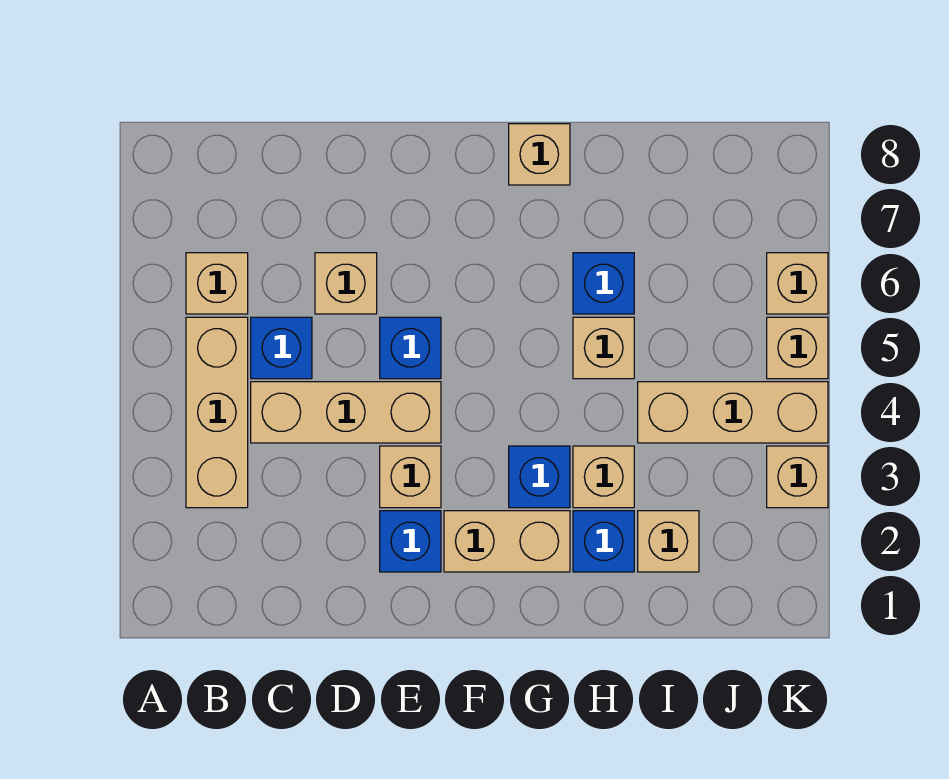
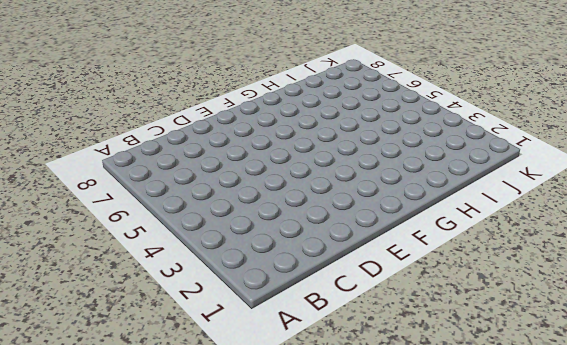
none -> tan 1x3 brick [186,317,248,508]
none -> tan 1x1 brick [186,253,248,314]
none -> tan 1x3 brick [251,382,441,443]

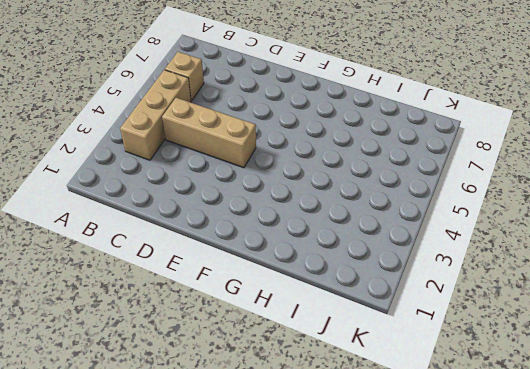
none -> blue 1x1 brick [251,317,312,379]
none -> tan 1x1 brick [315,253,377,314]
none -> blue 1x1 brick [380,511,441,572]

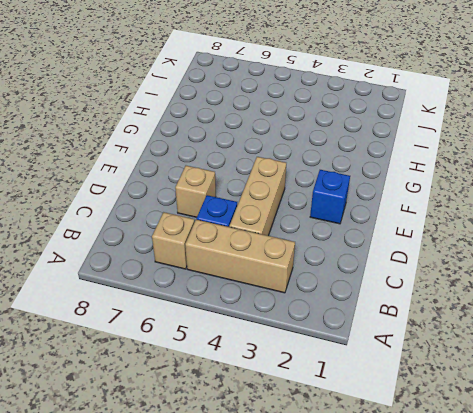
none -> tan 1x1 brick [380,446,441,508]
none -> blue 1x1 brick [380,317,441,379]
none -> tan 1x2 brick [444,511,570,572]

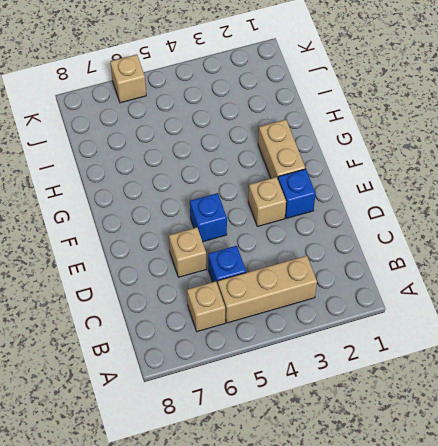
none -> tan 1x3 brick [251,382,441,443]
none -> blue 1x1 brick [509,446,570,508]
none -> tan 1x1 brick [509,124,570,185]

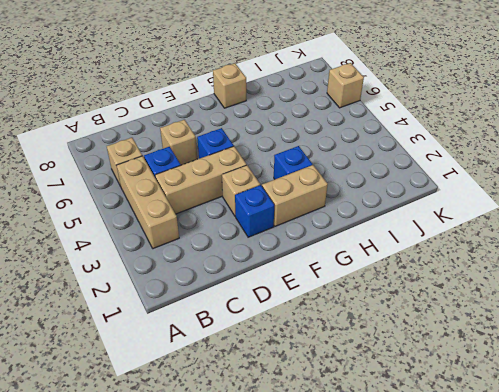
none -> blue 1x1 brick [573,511,634,572]
none -> tan 1x1 brick [573,446,634,508]
none -> tan 1x1 brick [573,317,634,379]

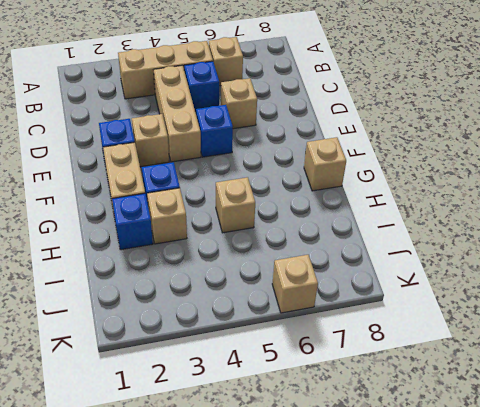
none -> blue 1x1 brick [573,253,634,314]
none -> tan 1x1 brick [638,511,699,572]
none -> tan 1x3 brick [638,382,828,443]

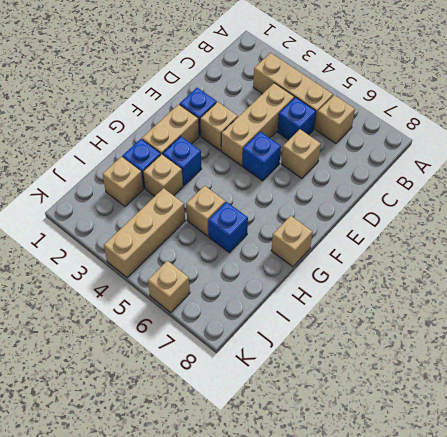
none -> tan 1x1 brick [767,446,828,508]
none -> tan 1x1 brick [767,317,828,379]

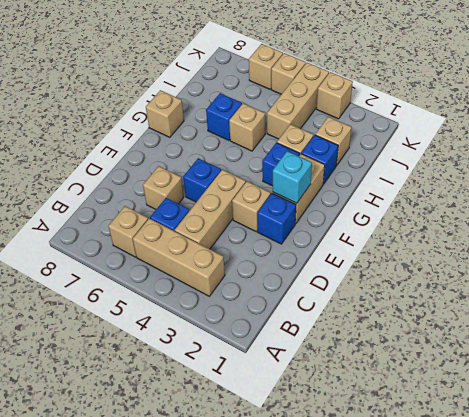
cyan 1x1 brick [273,151,312,203] -> none

